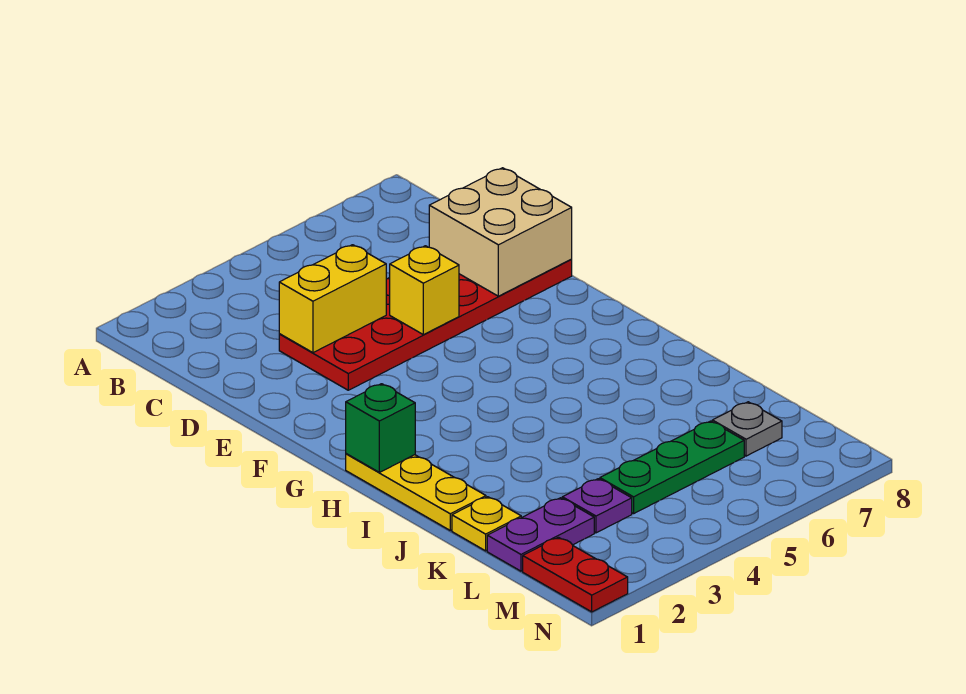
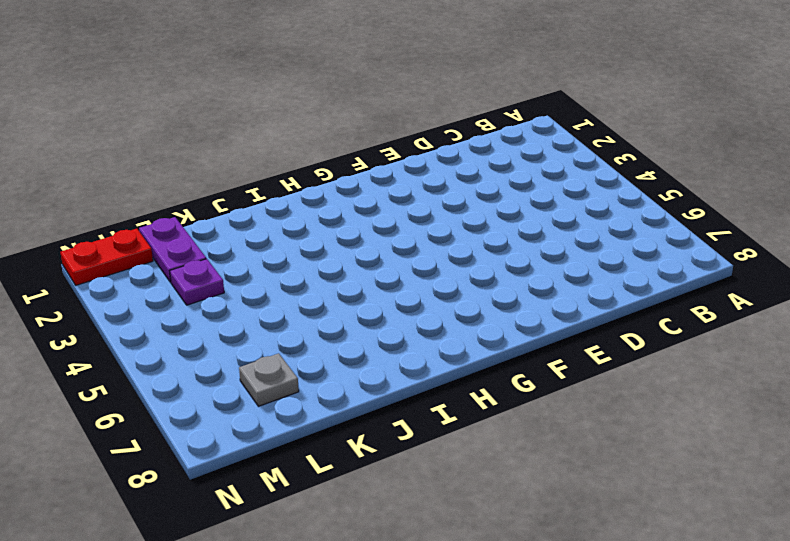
none -> red 2x6 plate [279,260,572,390]
none -> yellow 1x3 plate [346,454,486,530]
none -> yellow 1x1 plate [452,497,521,551]

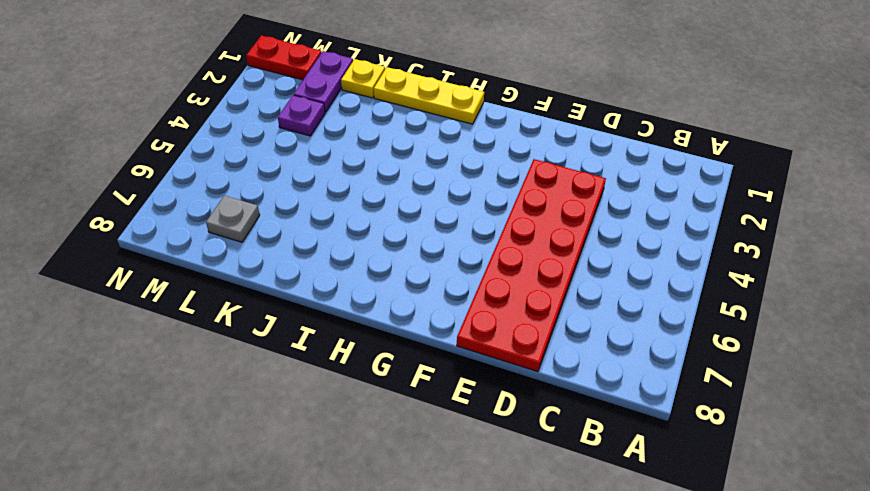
none -> green 1x3 plate [600,421,744,514]
none -> yellow 1x2 brick [279,245,386,353]
none -> tan 2x2 brick [429,168,572,296]

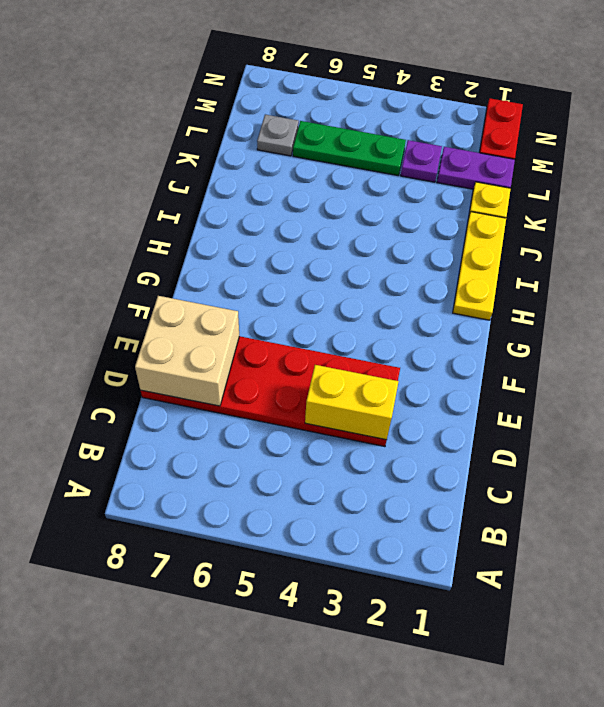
none -> yellow 1x1 brick [390,246,459,335]
none -> green 1x1 brick [346,384,415,472]

